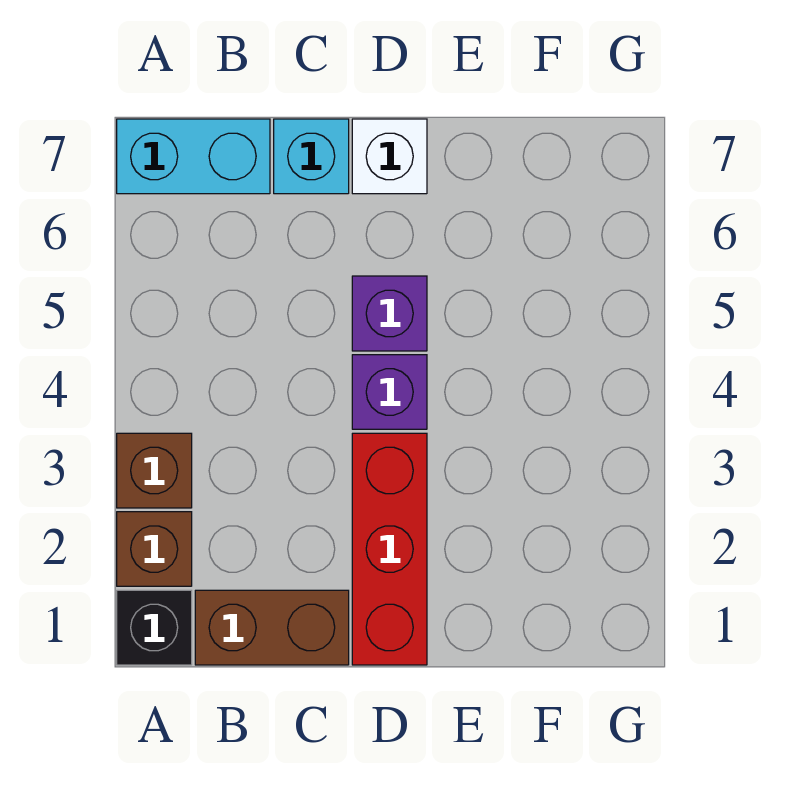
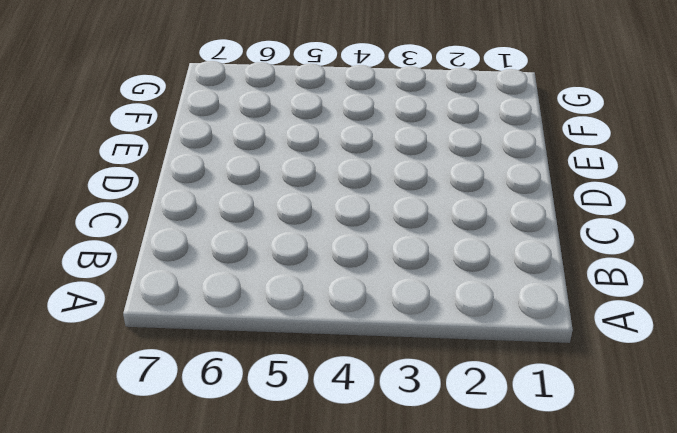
none -> black 1x1 brick [117,590,192,665]
none -> brown 1x1 brick [117,512,192,586]

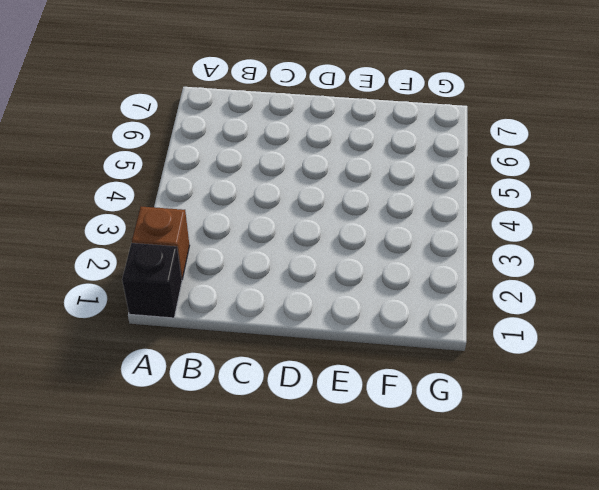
none -> brown 1x1 brick [117,433,192,508]
none -> cyan 1x2 brick [117,119,270,194]

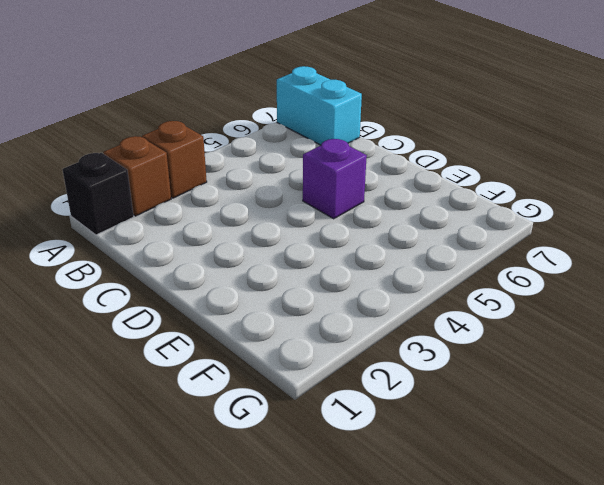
none -> brown 1x2 brick [195,590,349,665]
none -> cyan 1x1 brick [274,119,349,194]

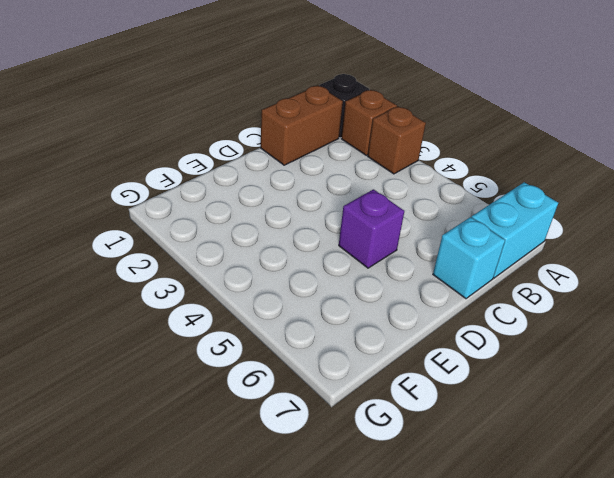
none -> red 1x3 brick [352,433,427,665]
none -> purple 1x1 brick [352,355,427,429]

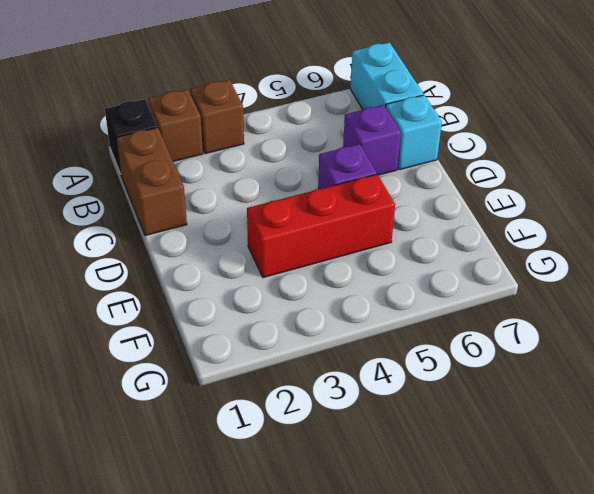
purple 1x1 brick [343,105,401,175] -> purple 1x1 brick moved to [352,355,427,429]
red 1x3 brick [247,174,395,278] -> red 1x3 brick moved to [352,433,427,665]
none -> white 1x1 brick [352,119,427,194]

